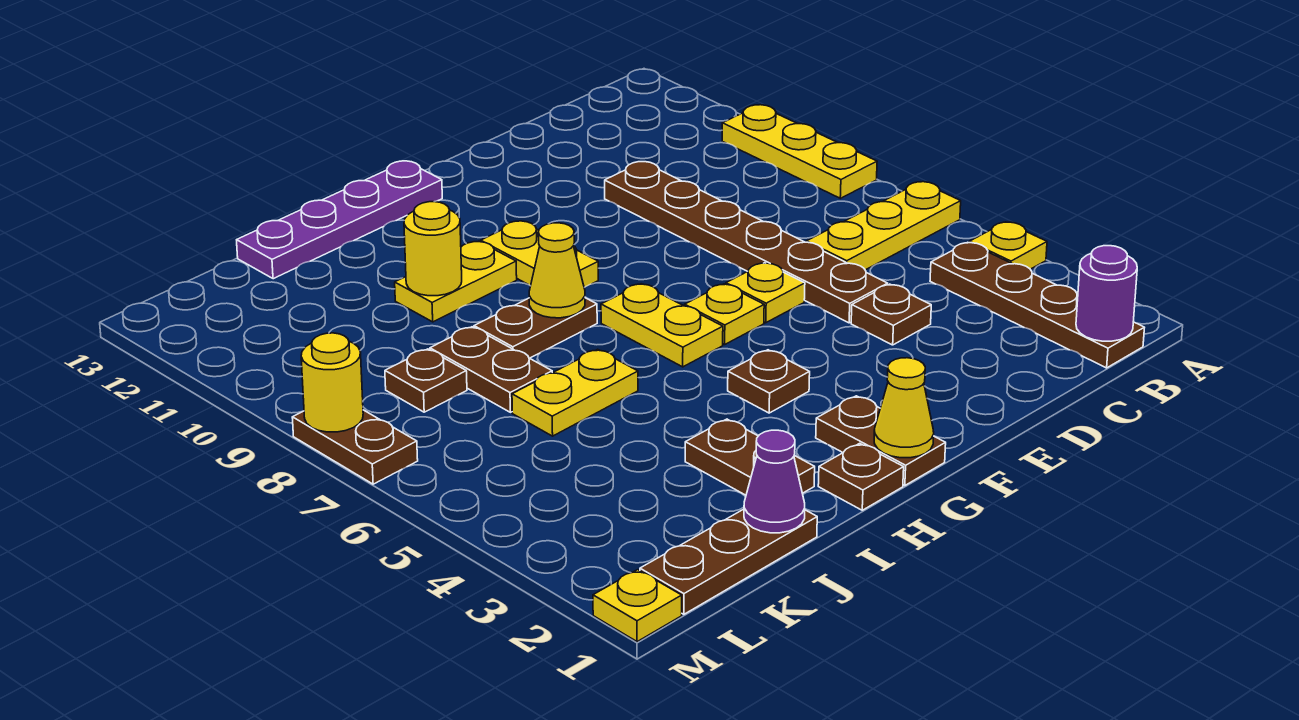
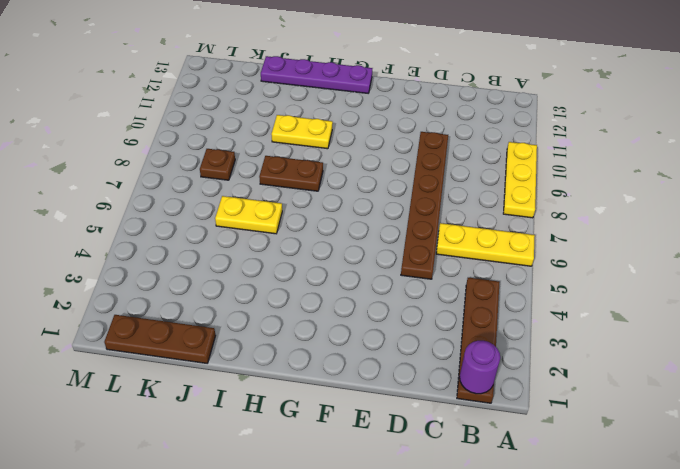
none -> yellow 1x1 plate [969,222,1047,269]
none -> brown 1x1 plate [851,284,931,345]
none -> yellow 1x1 plate [726,263,805,323]

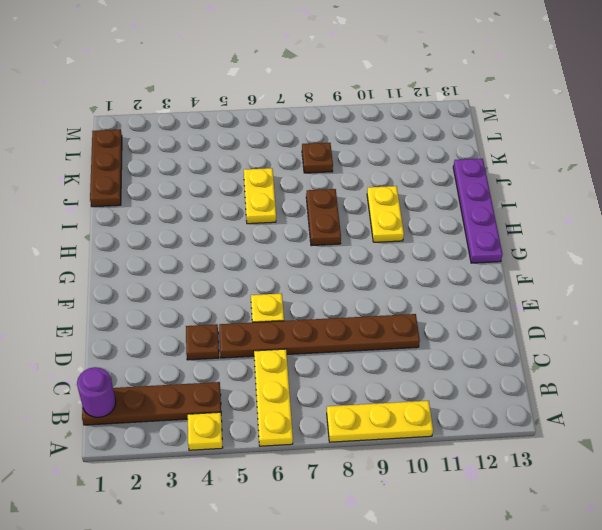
none -> yellow 1x1 plate [685,284,764,345]
none -> brown 1x2 plate [816,396,946,486]
none -> brown 1x1 plate [728,350,810,413]

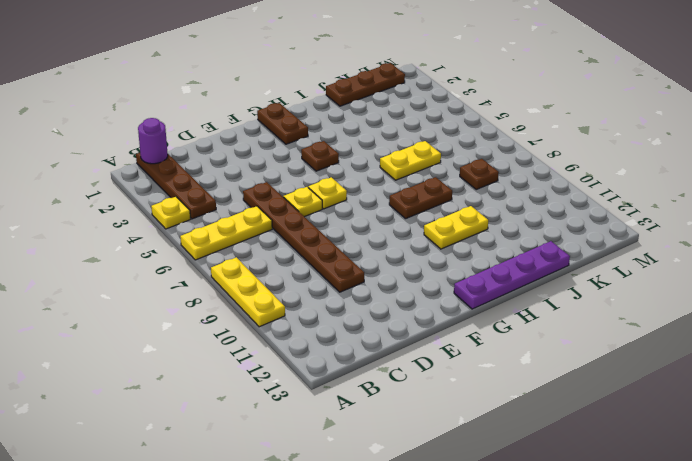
none -> brown 1x1 plate [851,284,931,345]
none -> yellow 1x2 plate [601,284,723,367]
none -> yellow 1x2 plate [481,221,598,288]

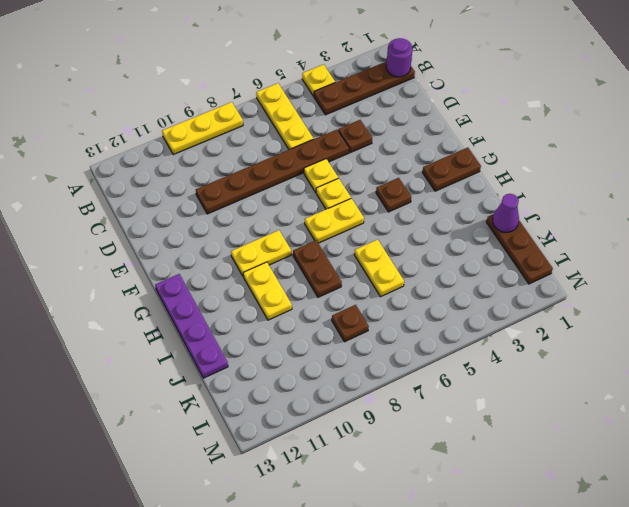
none -> brown 1x1 plate [818,443,904,510]
none -> brown 1x2 plate [685,419,815,495]
none -> brown 1x2 plate [430,327,552,412]

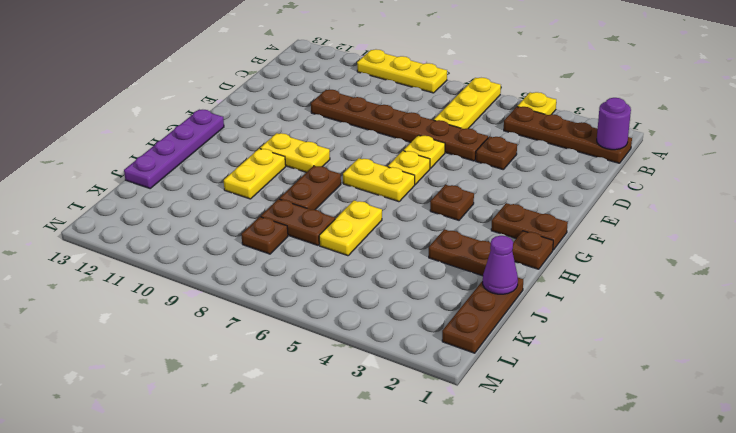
none -> yellow 1x1 plate [593,570,682,642]
none -> brown 1x2 plate [292,410,418,484]
none -> yellow 1x1 cone [874,358,934,458]

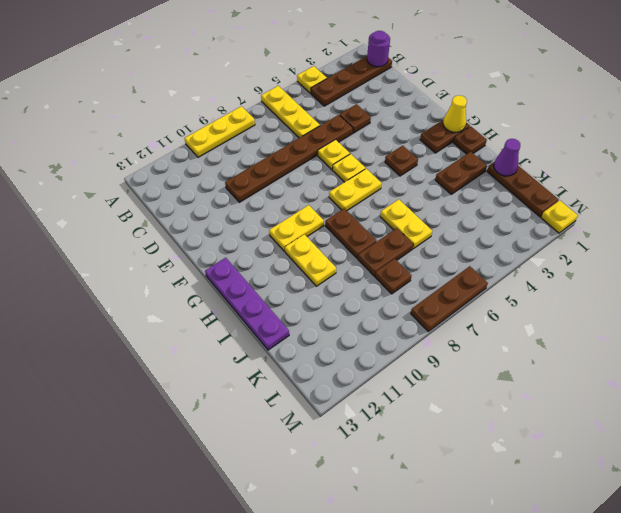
brown 1x3 plate [411,266,488,331] -> brown 1x2 plate [292,410,418,484]
none -> yellow 1x1 cone [529,223,585,318]
none -> yellow 1x1 round brick [404,202,462,296]
none -> yellow 1x1 round brick [301,333,363,432]

